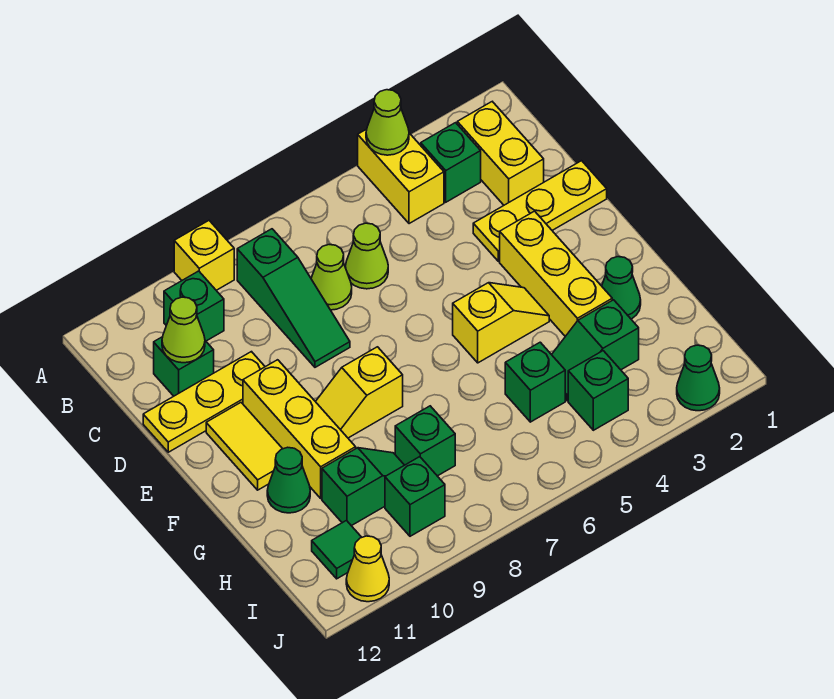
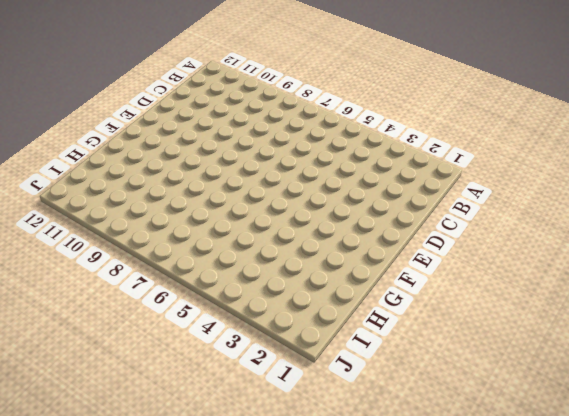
none -> yellow 1x2 brick [358,129,444,224]
none -> yellow 1x1 brick [174,221,234,290]
none -> yellow 1x2 brick [457,102,544,205]

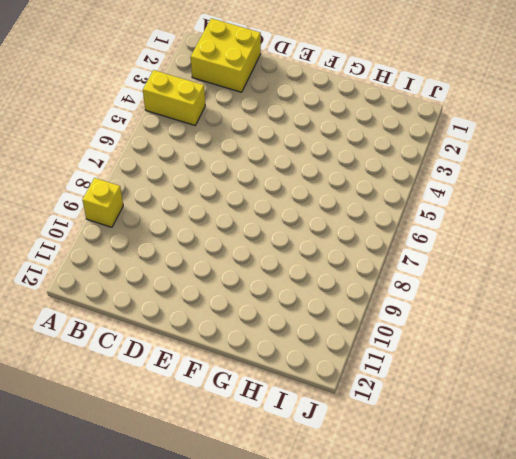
yellow 2x2 brick [191,18,261,92] -> yellow 1x2 brick [457,102,544,205]
none -> green 1x1 brick [421,123,481,202]
none -> green 1x3 slope [237,229,350,367]
none -> green 1x1 brick [164,271,224,341]

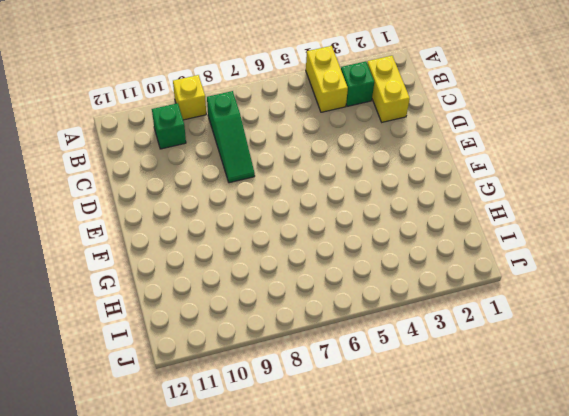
none -> lime 1x1 cone [345,223,388,289]
none -> lime 1x1 cone [311,245,352,310]
none -> green 1x1 brick [154,337,214,396]

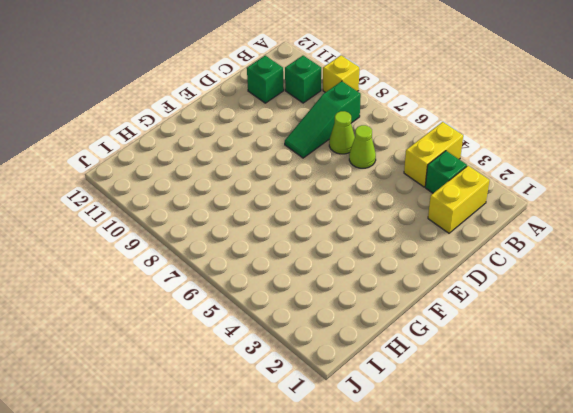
none -> yellow 1x3 plate [473,161,607,261]
none -> yellow 1x3 plate [143,352,265,452]
none -> yellow 1x3 brick [500,211,612,336]

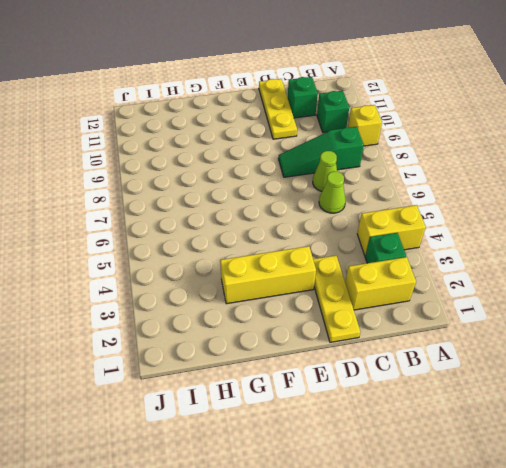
none -> yellow 1x3 brick [243,360,356,498]
none -> yellow 1x2 tile [206,403,282,490]
none -> yellow 1x2 slope [453,283,549,363]

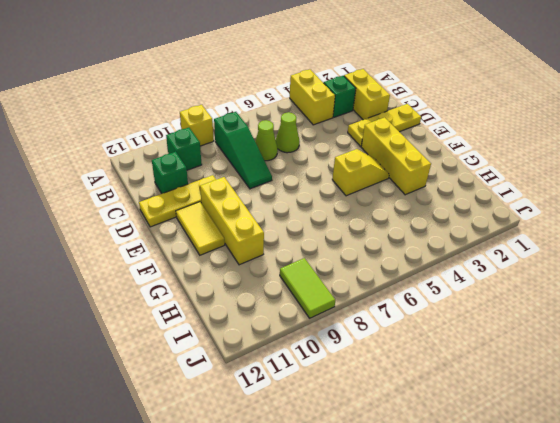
lime 1x2 tile [280,258,335,318] -> green 1x1 brick [385,457,445,536]
none -> yellow 1x2 slope [316,347,403,438]
none -> green 1x1 cone [602,257,641,319]
none -> green 1x1 cone [267,447,310,513]

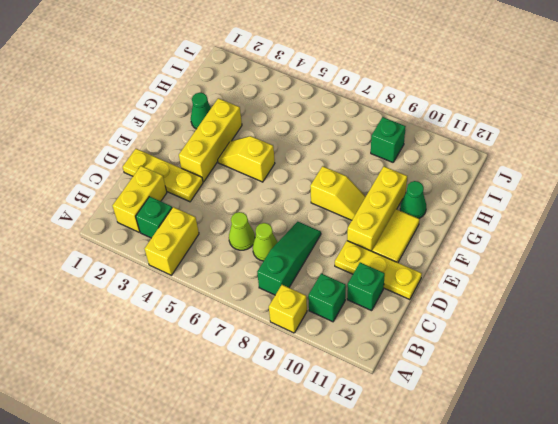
none -> green 1x2 slope [552,300,639,401]
none -> green 1x1 brick [505,342,565,422]
none -> green 1x1 brick [395,406,455,476]

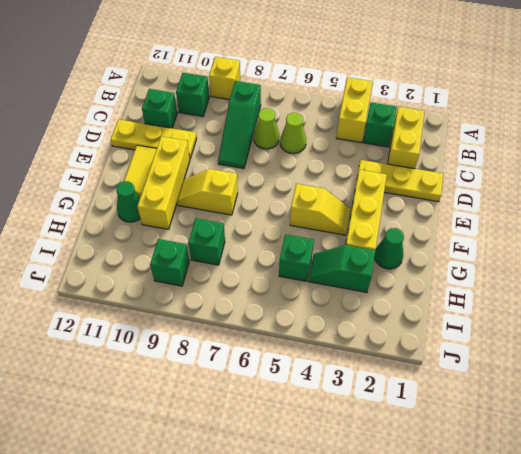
none -> green 1x2 slope [322,448,404,526]
none -> green 1x1 brick [568,351,628,430]
none -> green 1x1 tile [312,521,362,579]

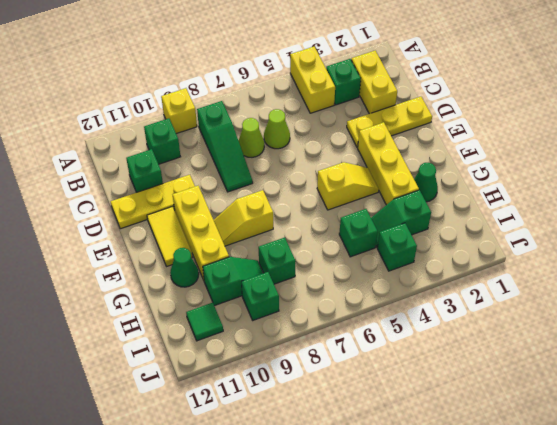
none -> green 1x1 cone [677,345,720,411]
none -> yellow 1x1 cone [346,536,389,602]
none -> lime 1x1 cone [366,90,409,155]

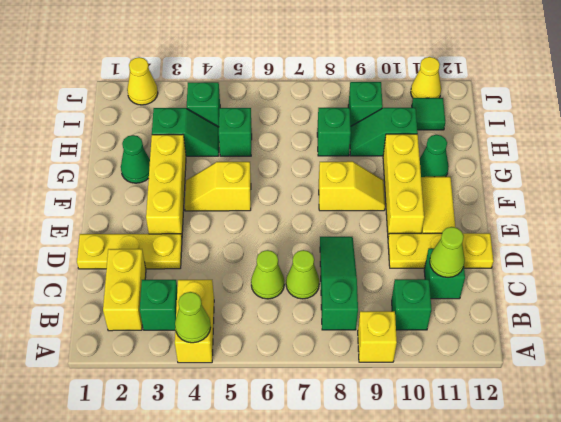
yellow 1x1 cone [127,57,158,105] -> green 1x1 cone [677,345,720,411]

